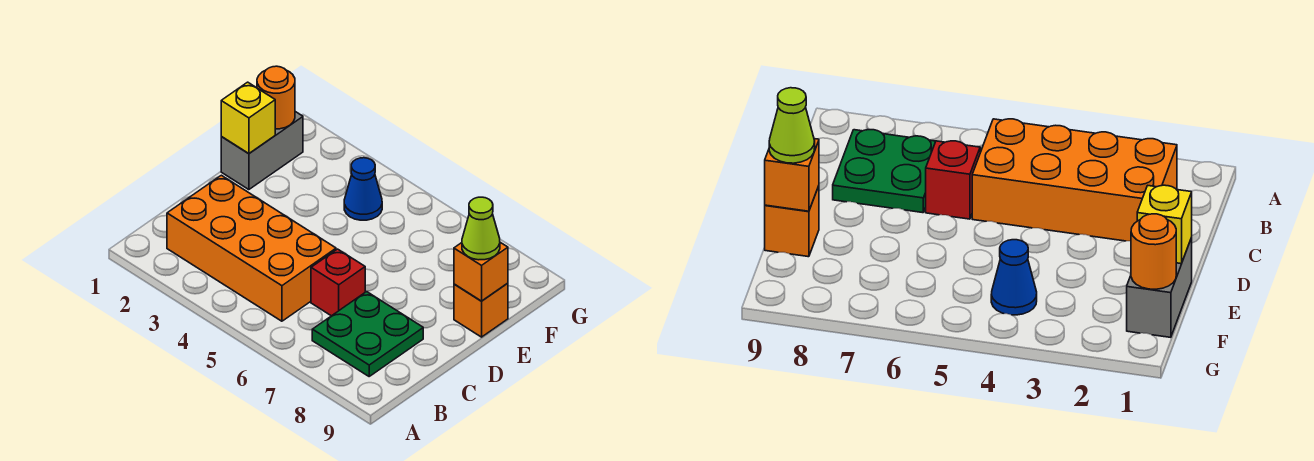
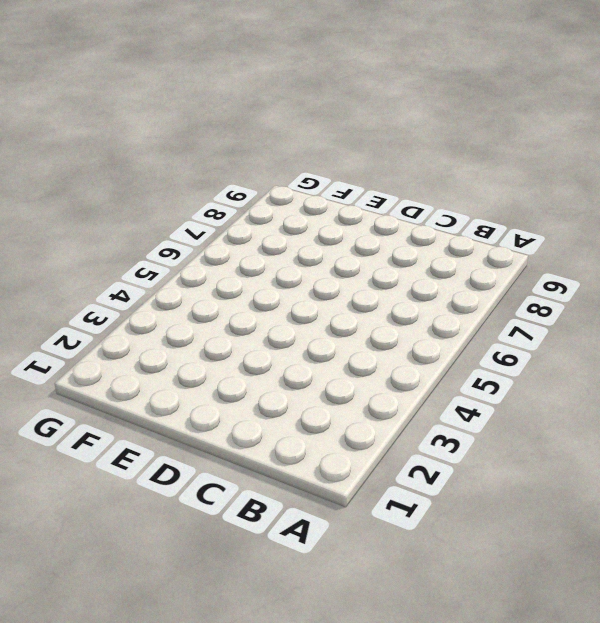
none -> orange 2x4 brick [167,175,336,321]
none -> green 2x2 plate [312,292,423,376]

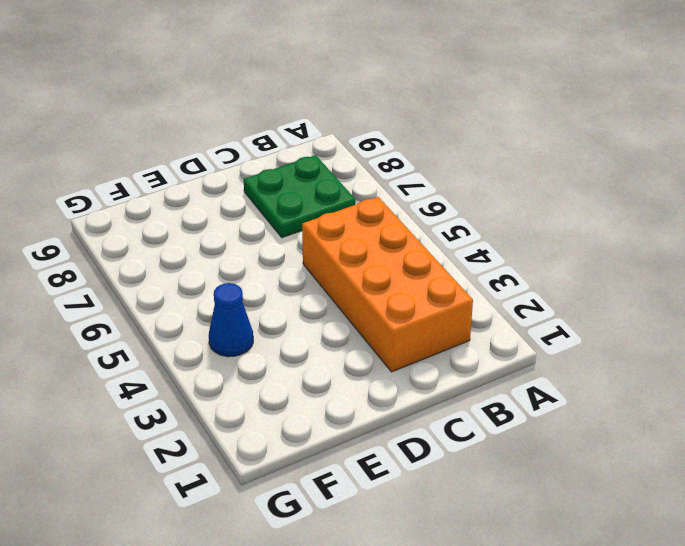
none -> red 1x1 brick [311,249,365,316]
none -> grey 1x2 brick [221,112,303,190]

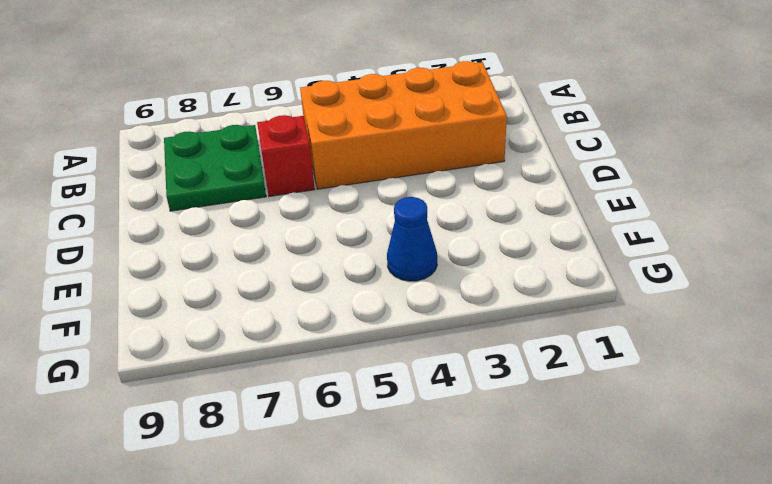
none -> grey 1x2 brick [221,112,303,190]
none -> orange 1x1 brick [454,283,508,337]

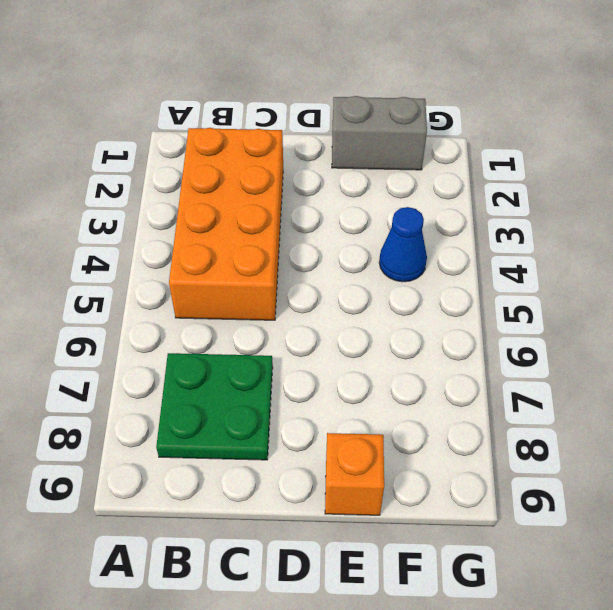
none -> red 1x1 brick [311,249,365,316]
none -> yellow 1x1 brick [221,82,275,154]

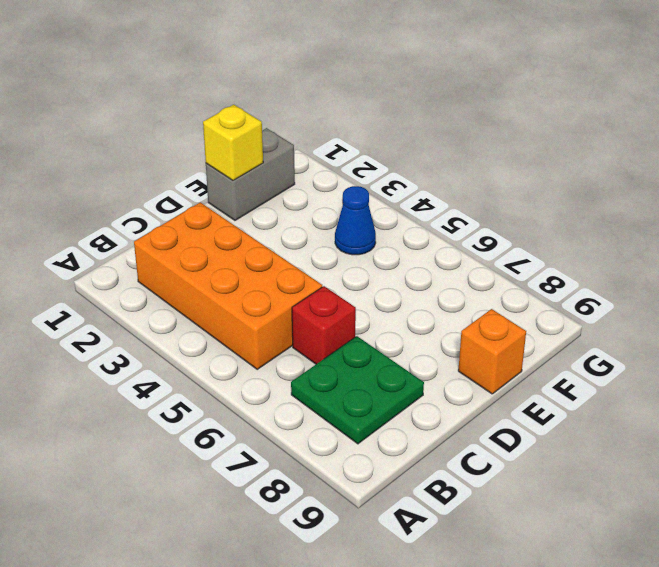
none -> orange 1x1 brick [454,242,508,301]
none -> orange 1x1 round brick [257,66,295,129]

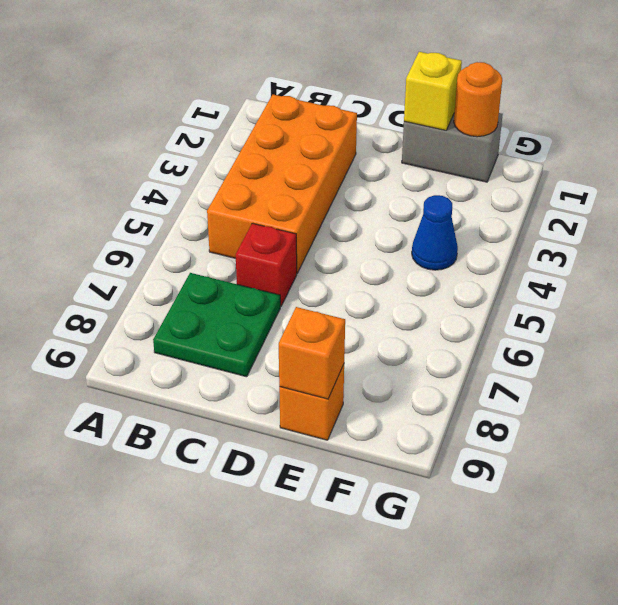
none -> lime 1x1 cone [462,197,500,260]

